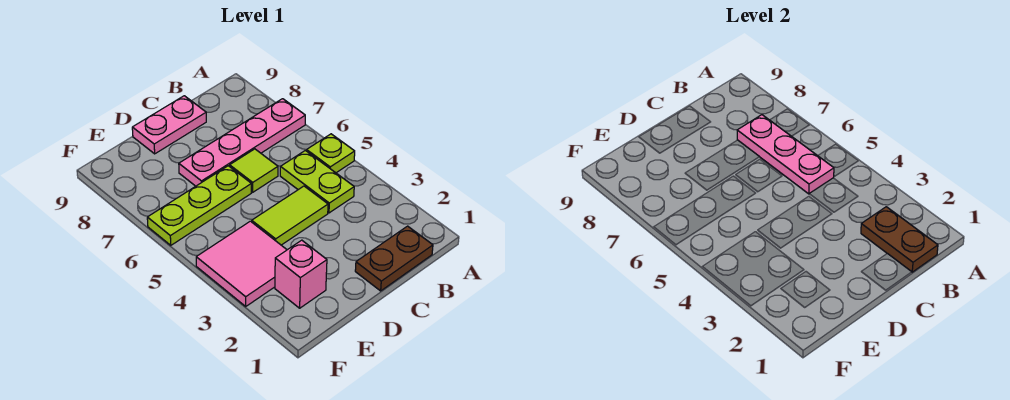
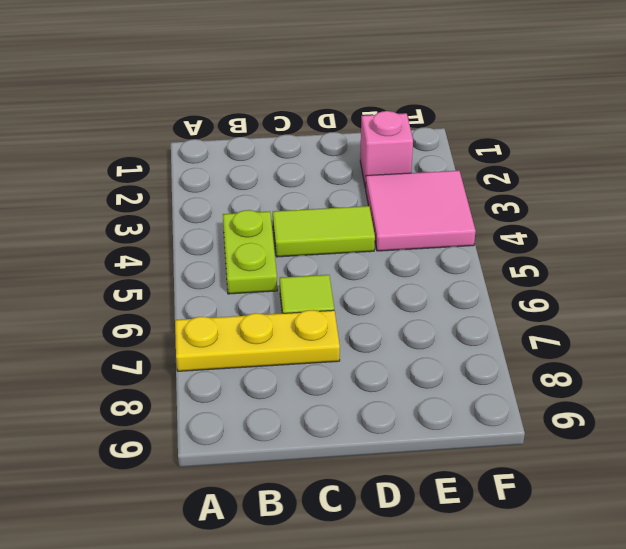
yellow 1x3 plate [175,310,340,371] -> pink 1x4 plate [179,99,305,186]
none -> lime 1x1 plate [307,134,355,173]
none -> brown 1x2 plate [355,226,433,291]
none -> pink 1x2 plate [132,96,206,154]

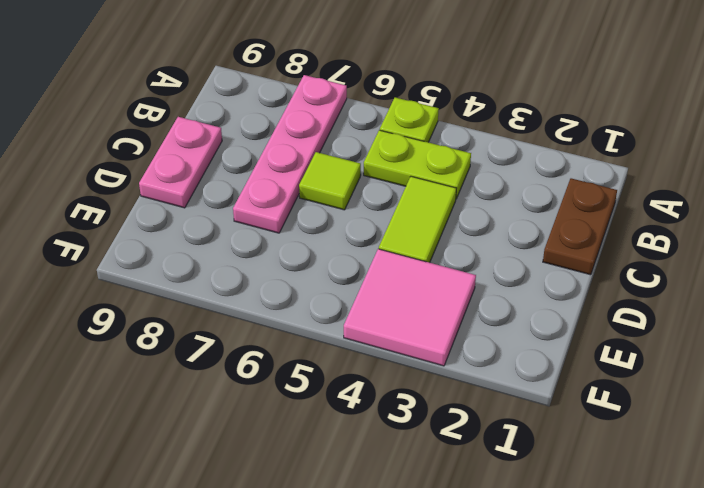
none -> lime 1x3 plate [147,166,251,245]
none -> pink 1x1 brick [275,240,327,308]
none -> brown 1x2 plate [861,207,938,272]

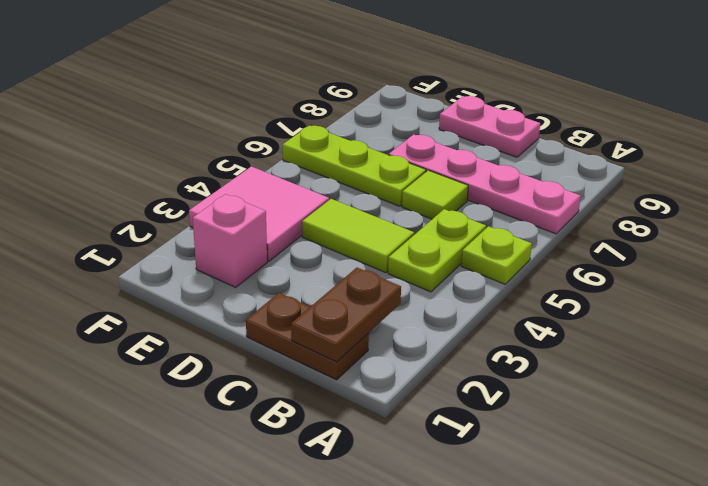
none -> pink 1x3 plate [737,115,834,194]

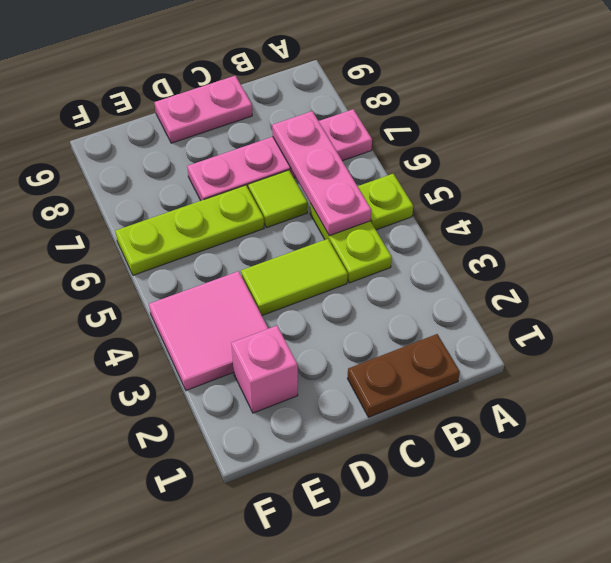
none -> brown 1x2 plate [861,207,938,272]

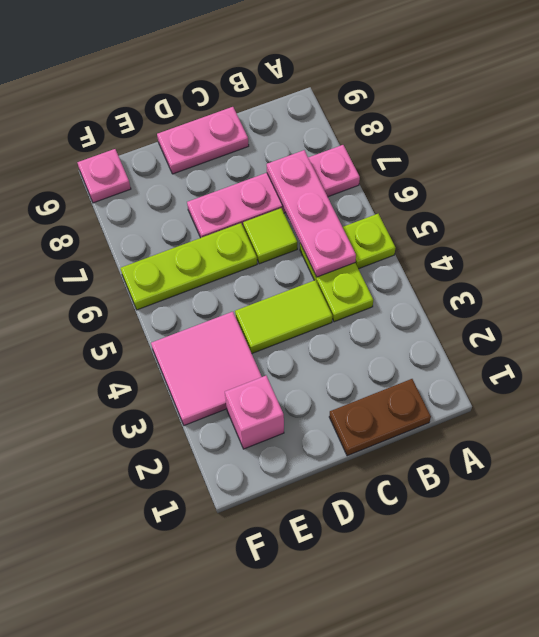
pink 1x1 plate [77,149,131,203] -> none
none -> brown 1x2 plate [861,207,938,272]

